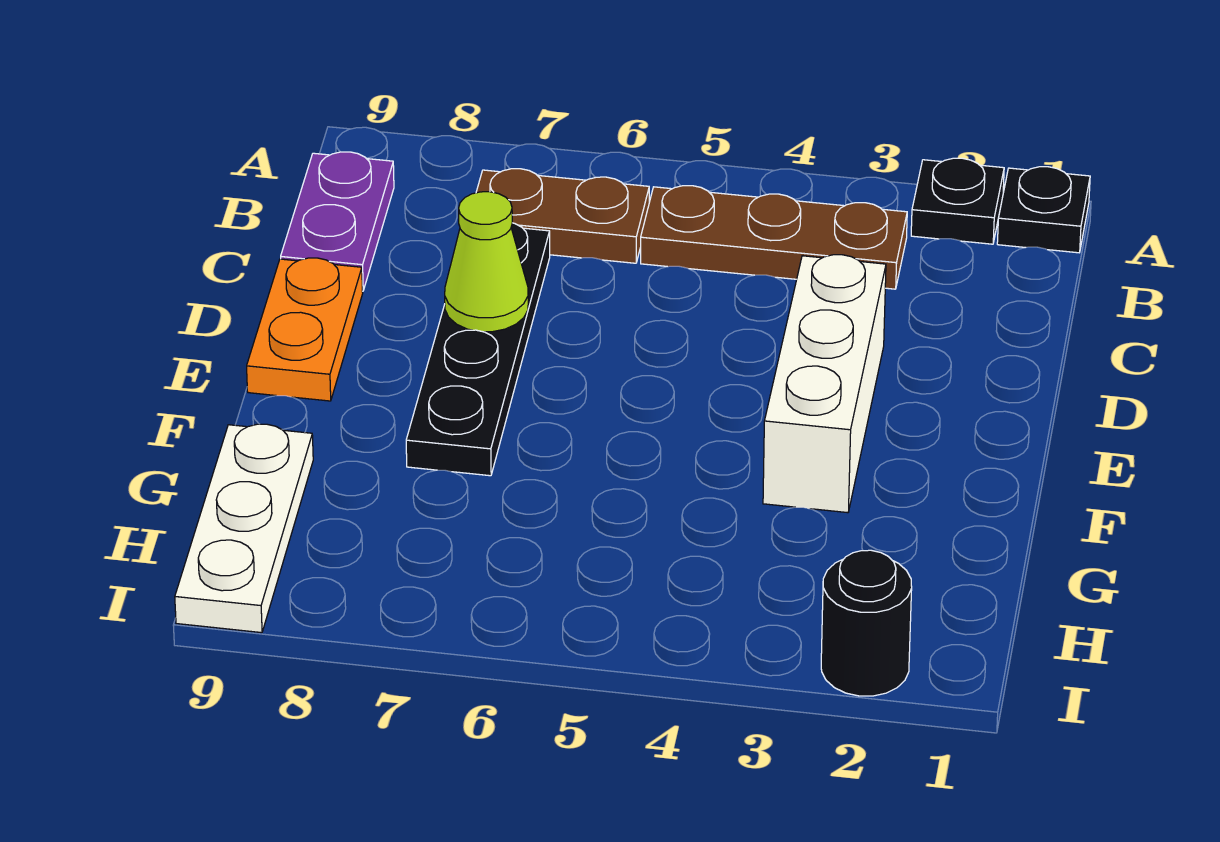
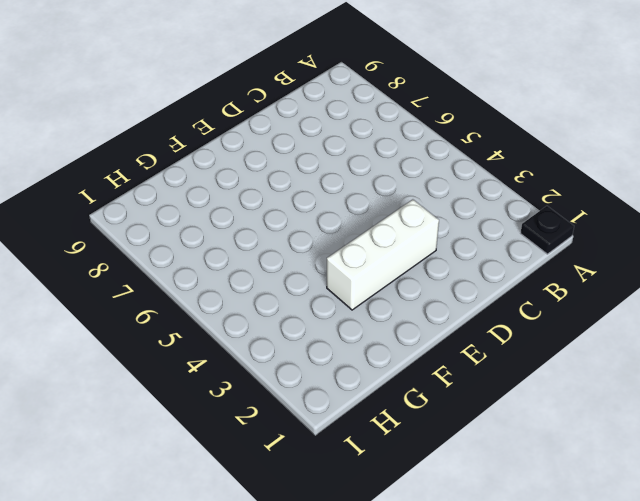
none -> black 1x1 plate [911,158,1004,244]
none -> brown 1x3 plate [641,186,907,289]

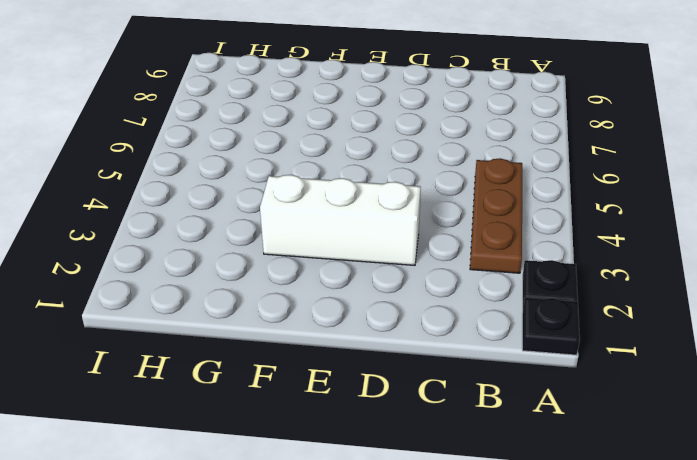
none -> brown 1x2 plate [476,169,649,263]
none -> purple 1x2 plate [281,152,394,291]

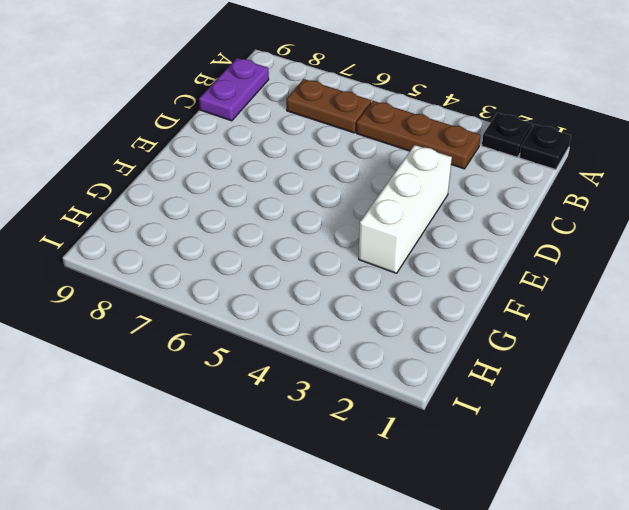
none -> black 1x4 plate [406,223,550,476]
none -> orange 1x2 plate [247,258,363,401]

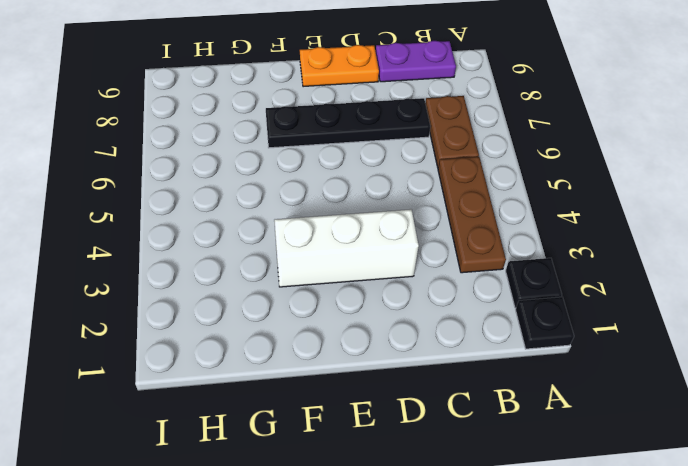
none -> white 1x3 plate [175,424,313,633]
none -> black 1x1 round brick [821,550,912,696]

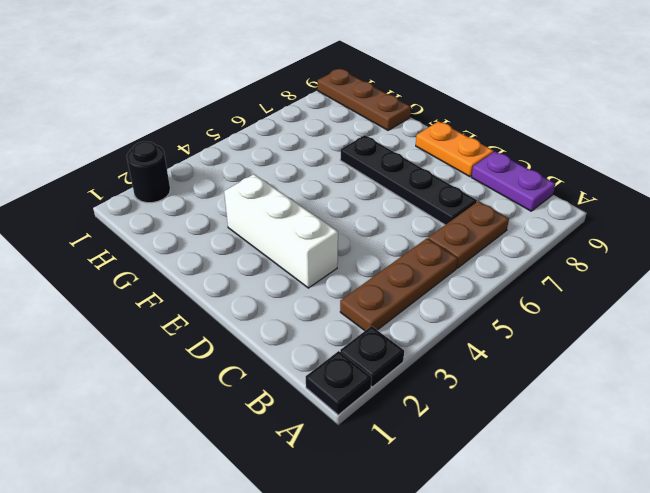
brown 1x3 plate [318,69,411,130] -> white 1x3 plate [175,424,313,633]
none -> lime 1x1 cone [445,192,528,332]

